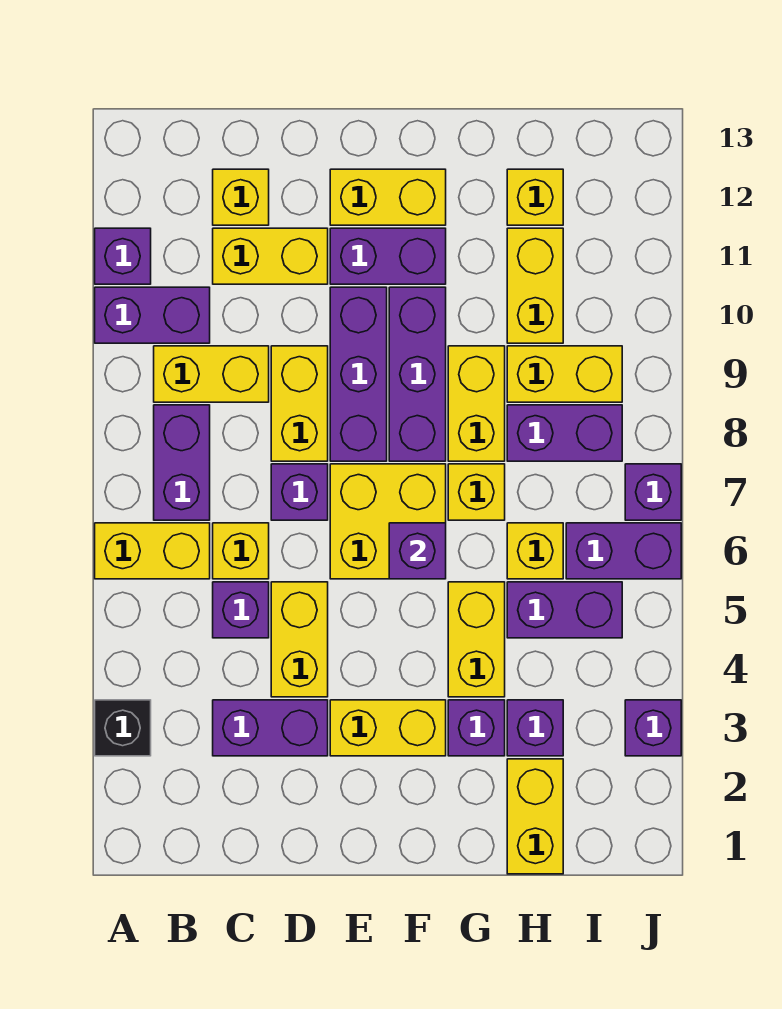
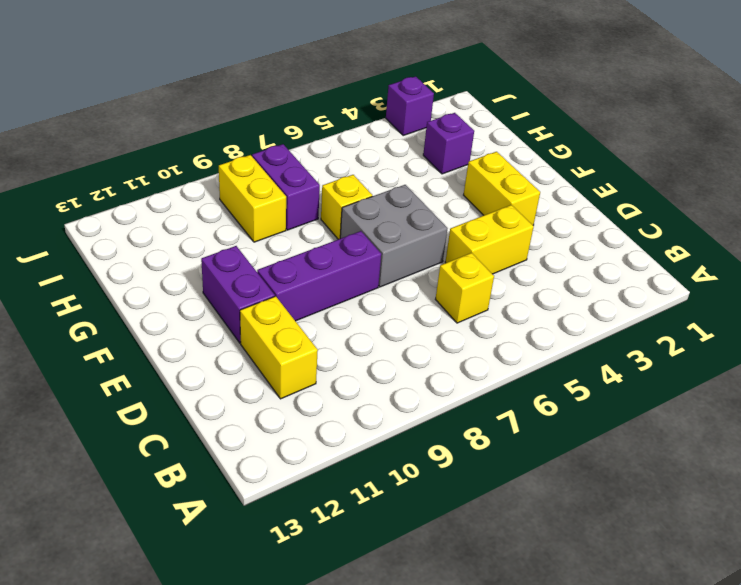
grey 2x2 brick [340,185,448,287] -> yellow 2x2 brick [330,464,446,579]
none -> black 1x1 brick [95,700,151,756]
none -> yellow 1x2 brick [95,523,210,579]
none -> purple 1x2 brick [95,287,210,343]
none -> purple 1x1 brick [95,228,151,284]

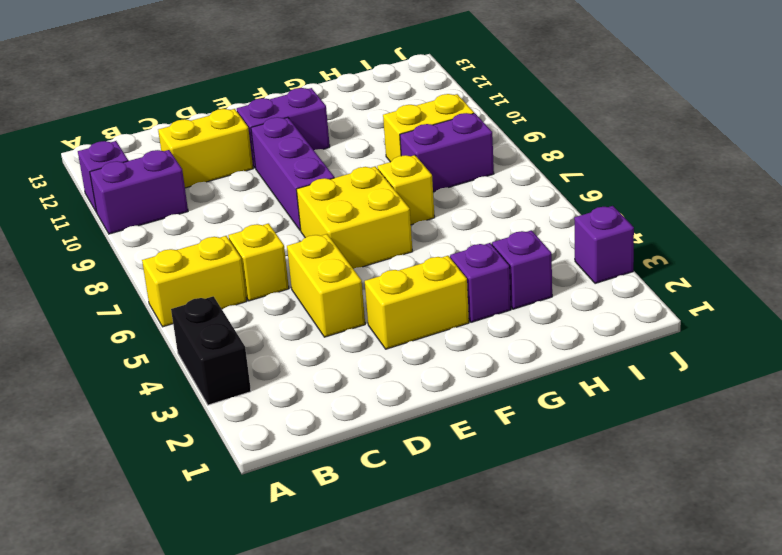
black 1x2 brick [171,296,251,405] -> black 1x1 brick [95,700,151,756]
none -> purple 1x2 brick [154,405,210,520]
none -> yellow 1x2 brick [154,346,269,402]
none -> purple 1x2 brick [213,700,328,756]
none -> purple 1x1 brick [213,582,269,638]

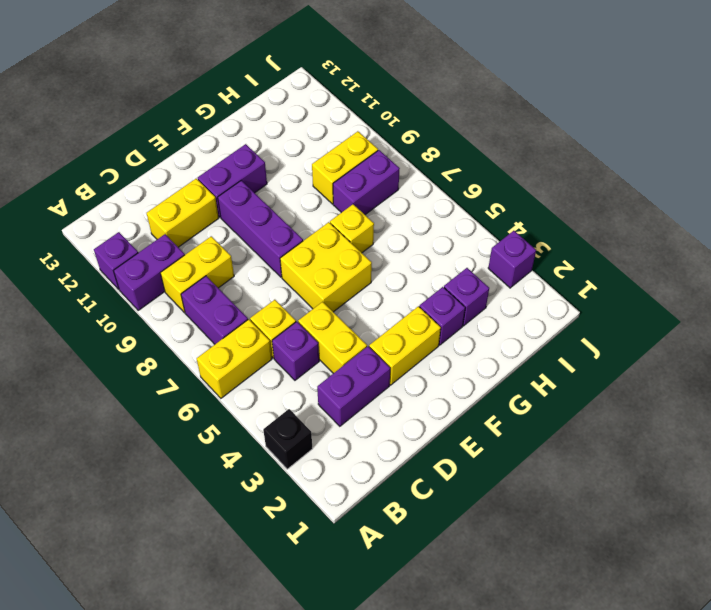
none -> yellow 1x1 brick [213,169,269,225]
none -> purple 1x1 brick [271,464,328,520]
none -> yellow 1x2 brick [271,346,328,461]
none -> yellow 1x2 brick [330,169,446,225]

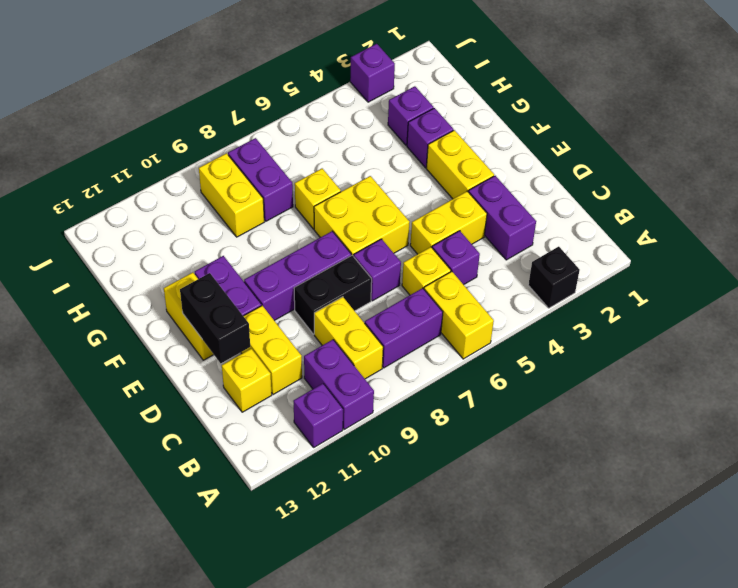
black 1x2 brick [294,255,372,334] -> yellow 1x2 brick [271,346,328,461]
black 1x2 brick [180,273,250,363] -> none
none -> purple 1x3 brick [389,287,446,461]
none -> yellow 1x2 brick [448,582,505,697]
none -> yellow 1x2 brick [448,346,505,461]
none -> yellow 1x2 brick [507,759,563,874]

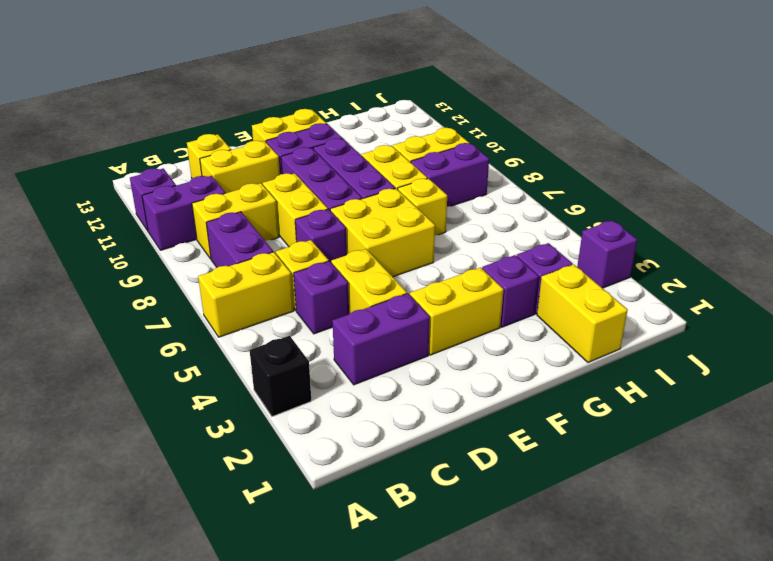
none -> yellow 1x2 brick [448,582,505,697]
none -> purple 1x2 brick [507,582,622,638]
none -> yellow 1x1 brick [507,523,563,579]
none -> yellow 1x2 brick [507,228,563,343]

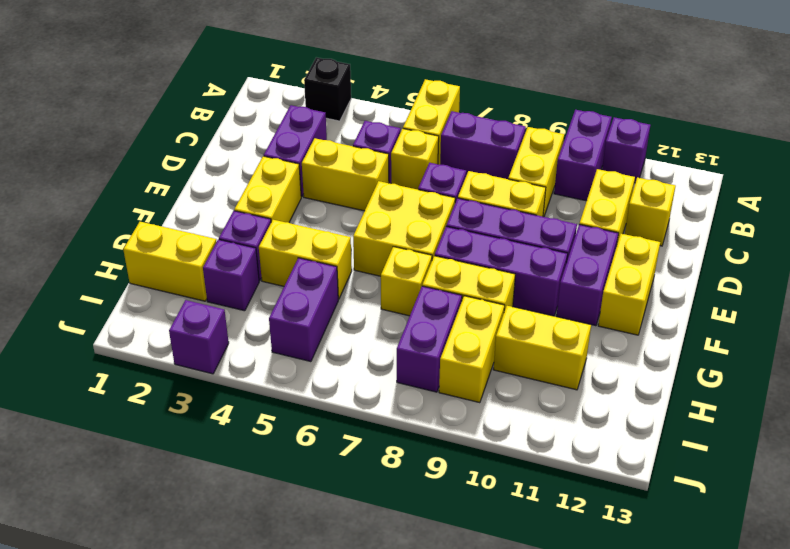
none -> yellow 1x1 brick [507,523,563,579]
none -> yellow 1x1 brick [507,169,563,225]
none -> purple 1x2 brick [566,523,681,579]
none -> purple 1x1 brick [625,464,681,520]

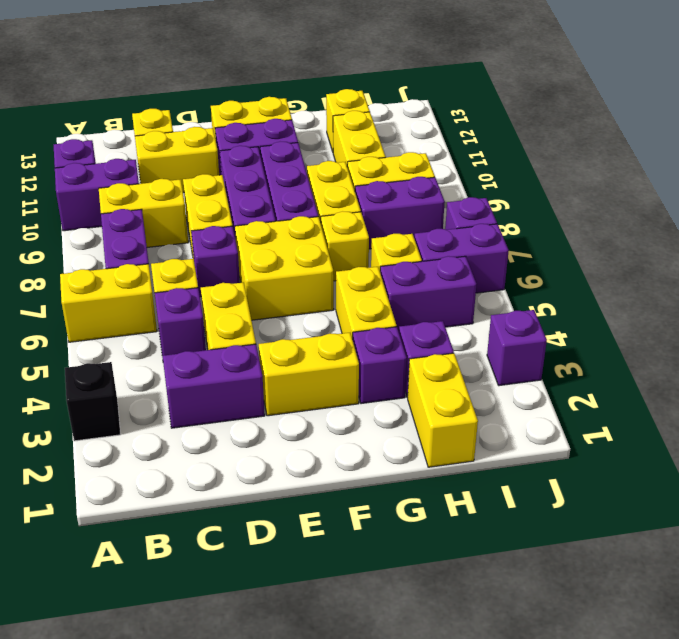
none -> purple 1x1 brick [389,523,446,579]

